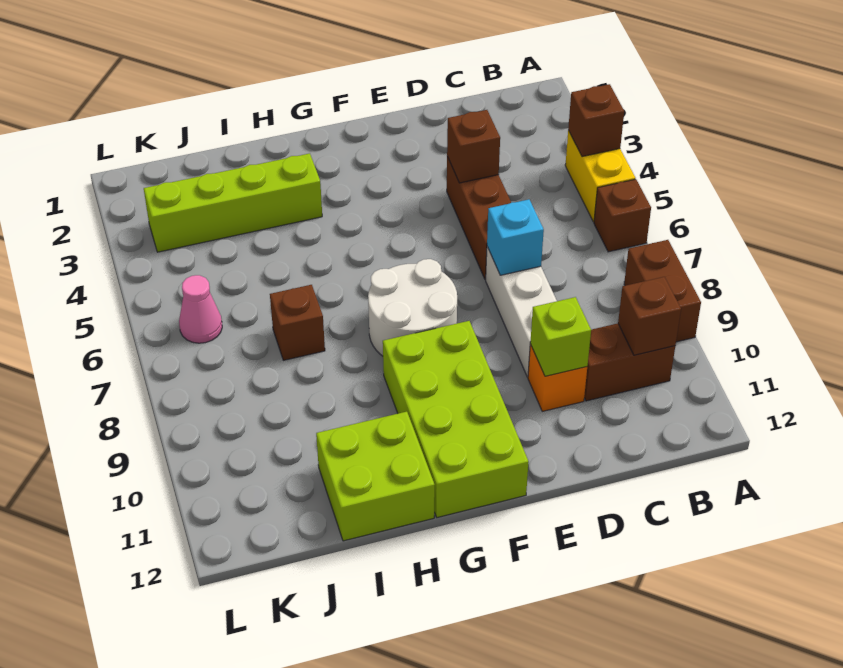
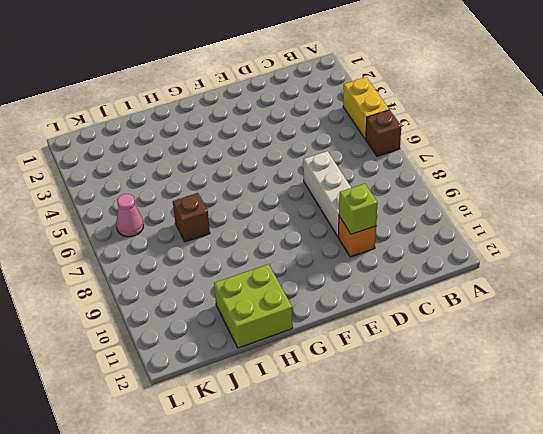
none -> brown 1x2 brick [624,240,701,342]
none -> brown 1x2 brick [584,323,675,401]
none -> brown 1x3 brick [447,156,511,280]

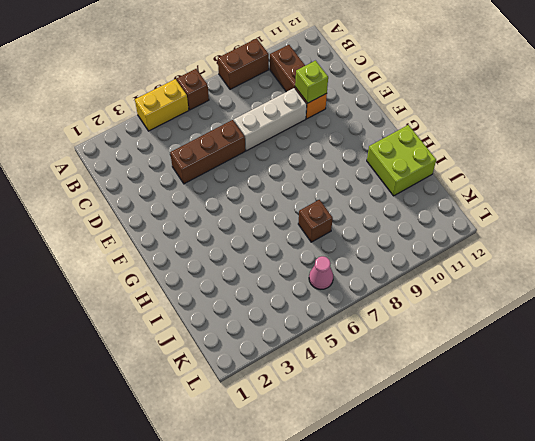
none -> white 2x2 round brick [368,259,457,356]
none -> lime 2x4 brick [383,321,529,518]
none -> lime 1x4 brick [144,153,322,252]

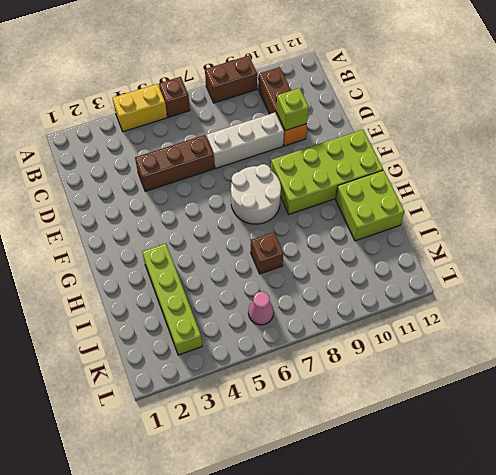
none -> brown 1x1 brick [568,84,624,157]
none -> brown 1x1 brick [618,277,681,355]
none -> brown 1x1 brick [447,110,500,183]

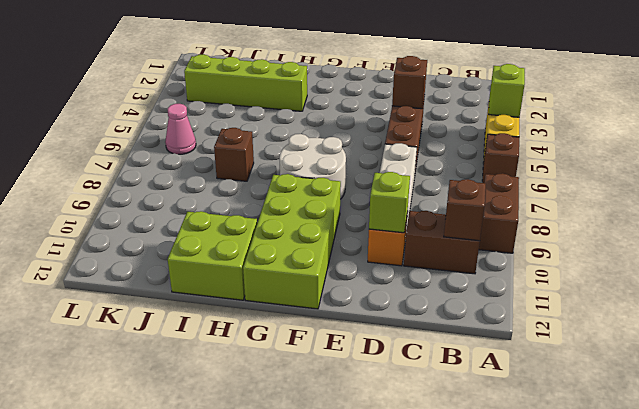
lime 1x1 brick [488,64,525,117] -> brown 1x1 brick [568,84,624,157]
none -> cyan 1x1 brick [487,199,544,275]

